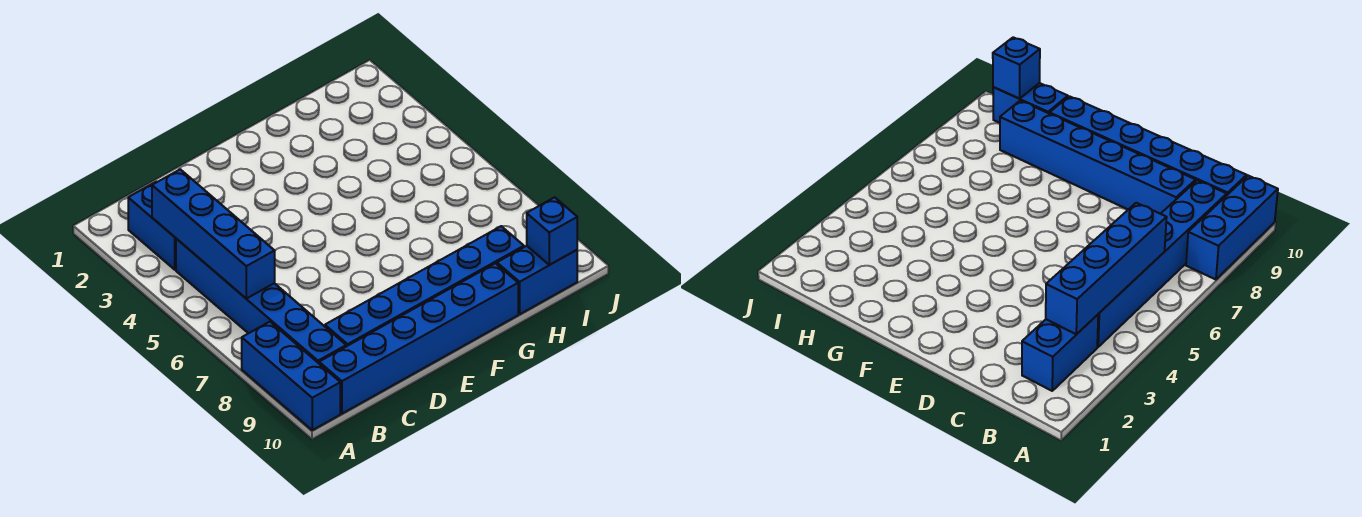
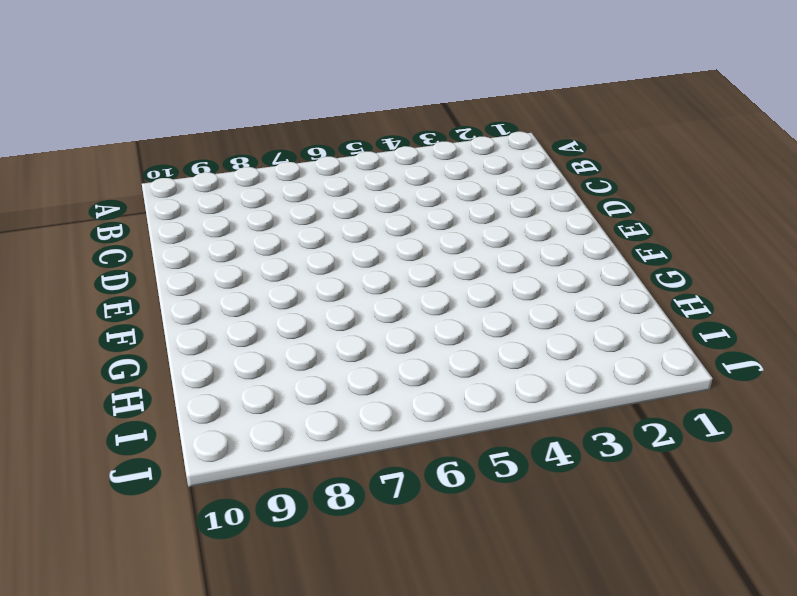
none -> blue 1x3 brick [242,322,340,430]
none -> blue 1x2 brick [128,182,176,270]

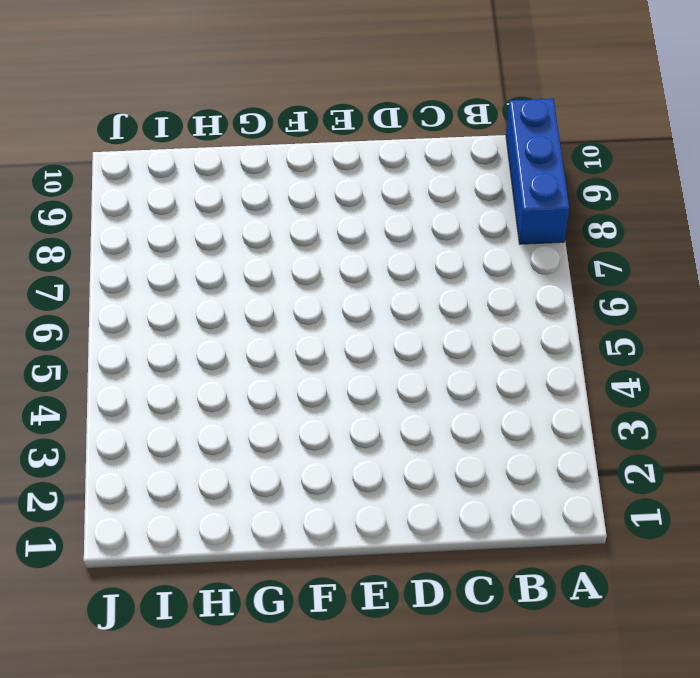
none -> blue 1x2 brick [128,182,176,270]
none -> blue 1x6 brick [176,239,346,363]

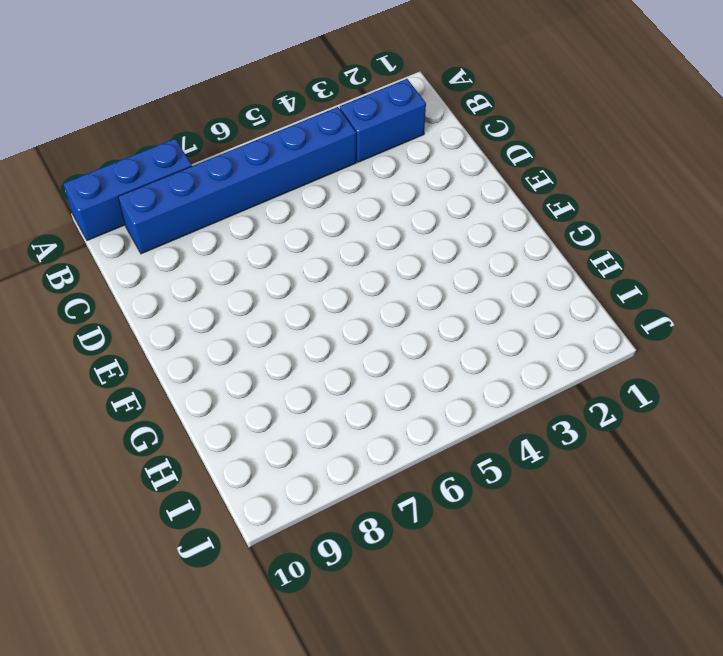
none -> blue 1x6 brick [319,263,518,414]
none -> blue 1x6 brick [325,226,524,346]

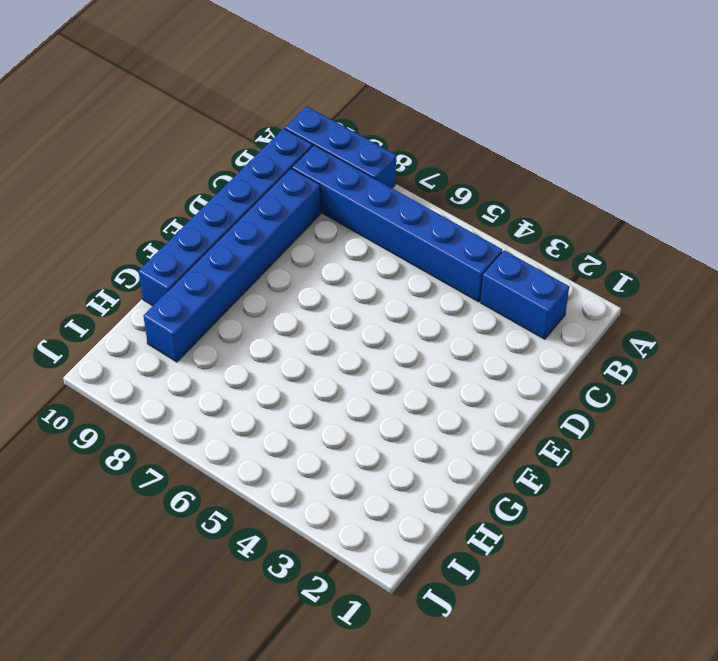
none -> blue 1x2 brick [497,246,577,314]
none -> blue 1x4 brick [152,169,275,299]

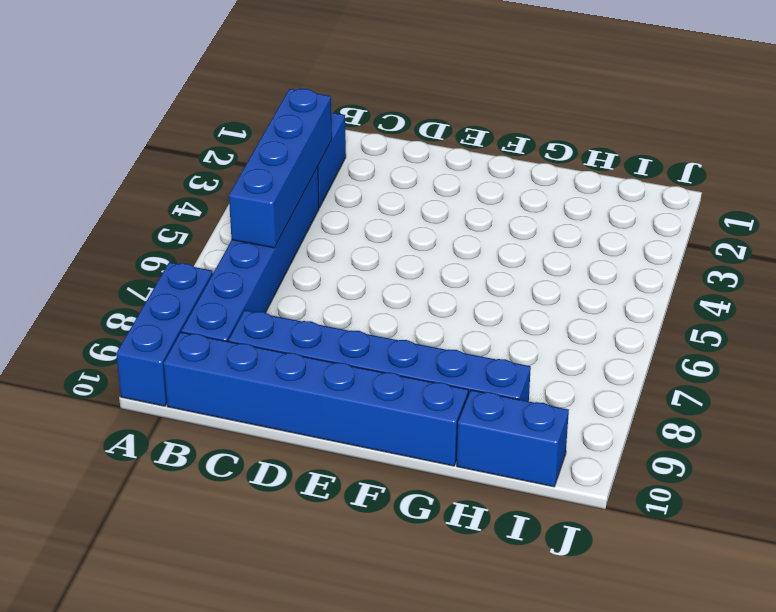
none -> blue 1x1 brick [527,197,577,265]

